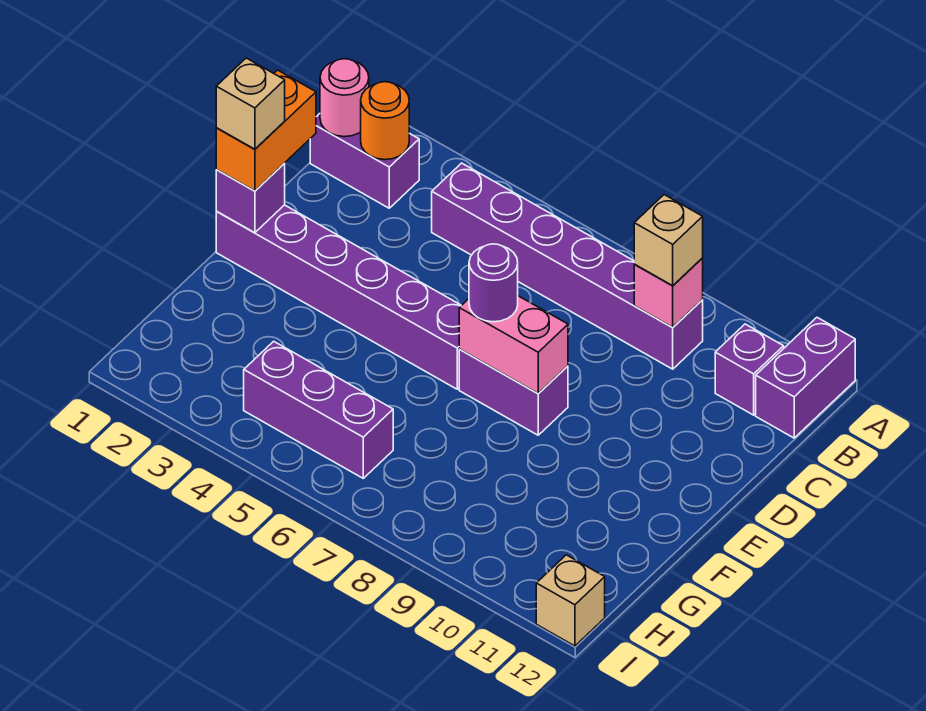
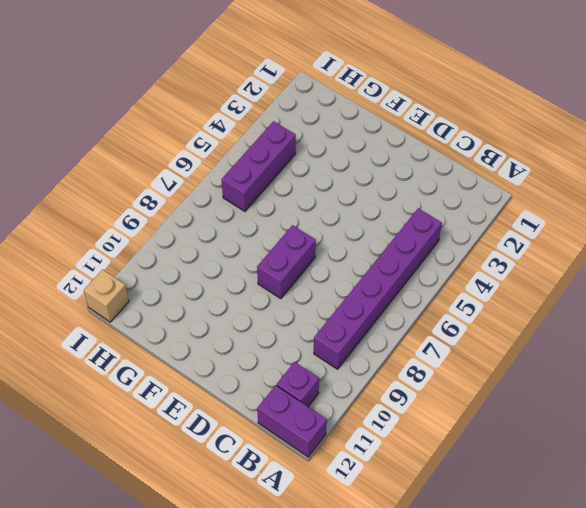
none -> purple 1x2 brick [310,114,419,208]
none -> purple 1x6 brick [216,205,461,389]
none -> pink 1x1 round brick [320,59,369,137]

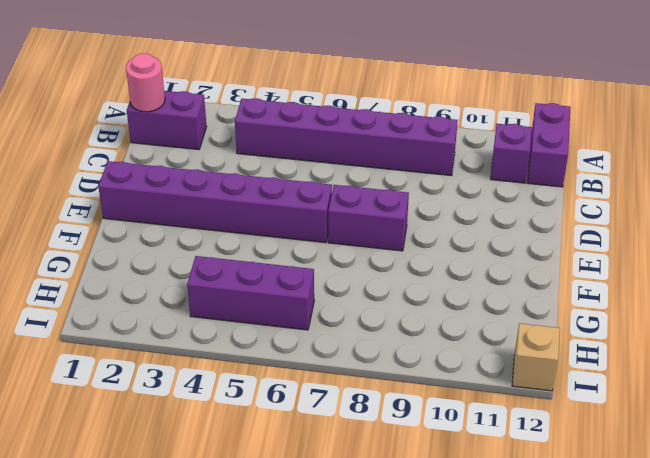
none -> orange 1x1 round brick [361,82,409,160]
none -> pink 1x1 brick [634,258,703,327]
none -> purple 1x1 brick [216,164,285,233]

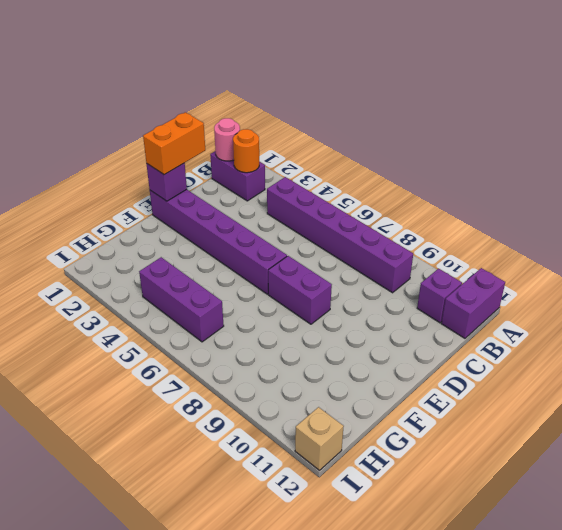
none -> pink 1x1 brick [634,258,703,327]
none -> pink 1x2 brick [459,296,568,394]
none -> tan 1x1 brick [634,195,703,286]

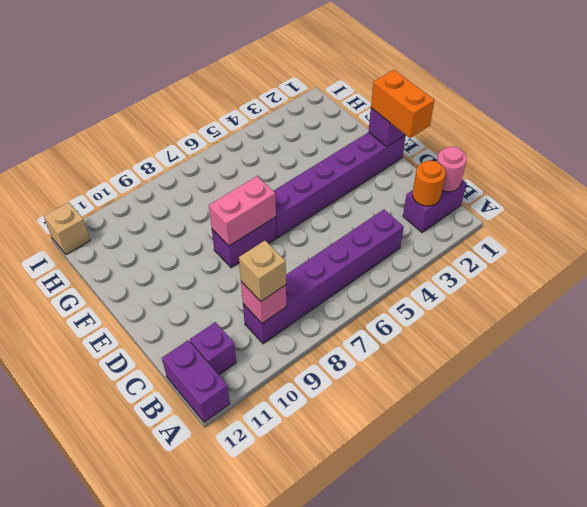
none -> purple 1x3 brick [244,341,393,478]
none -> purple 1x1 round brick [469,244,518,322]
none -> tan 1x1 brick [216,58,285,149]

